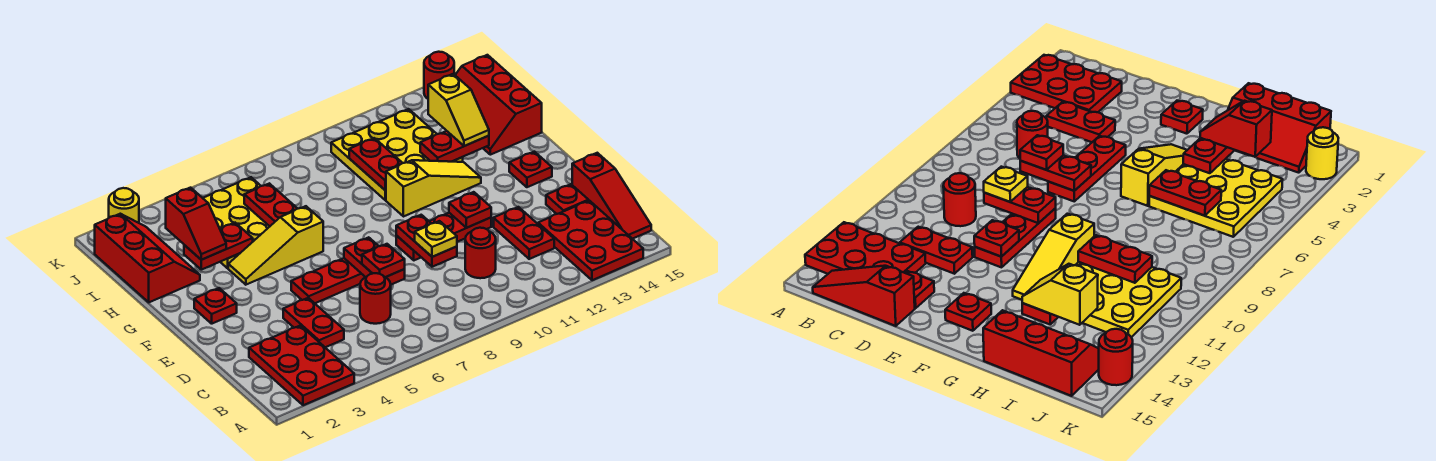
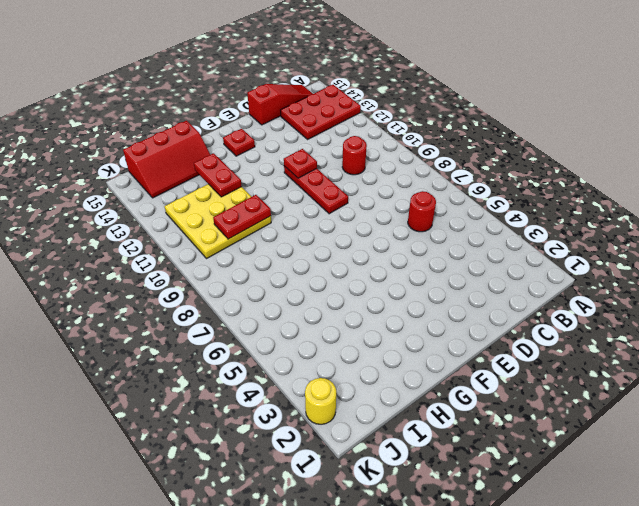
none -> red 2x3 plate [249,326,354,405]
none -> red 1x2 plate [283,298,344,347]
none -> red 1x2 plate [494,207,554,259]
none -> red 1x1 plate [546,184,588,214]

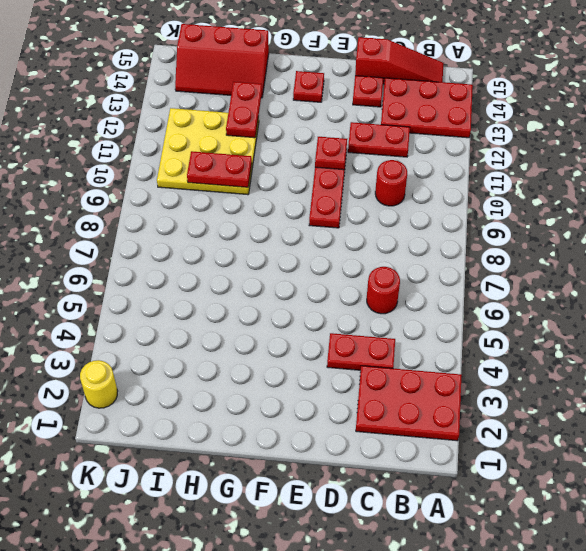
none -> red 1x3 plate [291,258,365,303]
none -> red 1x1 plate [194,288,237,324]
none -> yellow 1x3 slope [228,206,323,285]
none -> yellow 1x3 slope [386,160,481,217]

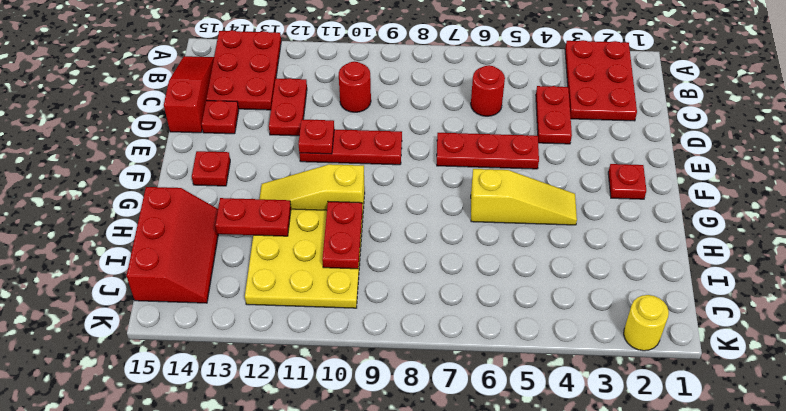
none -> red 2x3 slope [95,214,200,302]
none -> yellow 3x3 plate [203,177,270,268]
none -> red 1x1 round brick [424,52,454,99]
none -> red 1x2 plate [344,237,405,285]

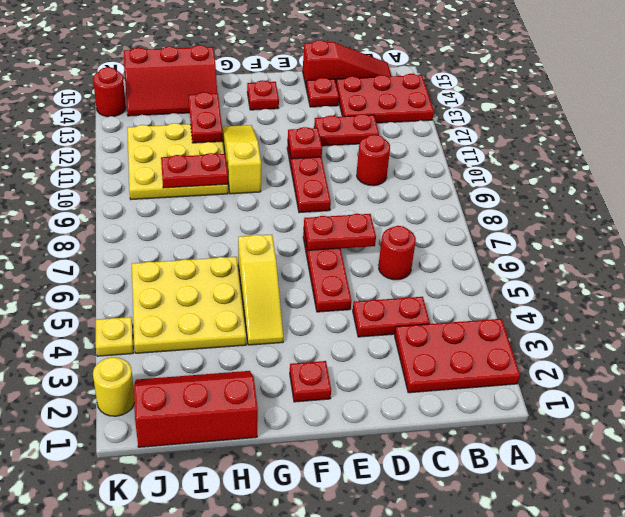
yellow 1x1 plate [96,317,133,356] -> yellow 1x1 plate moved to [415,221,457,257]
none -> red 1x2 plate [396,215,457,267]
none -> red 1x2 plate [184,223,253,270]
none -> red 1x2 plate [244,183,298,226]
none -> red 1x1 plate [362,244,405,277]

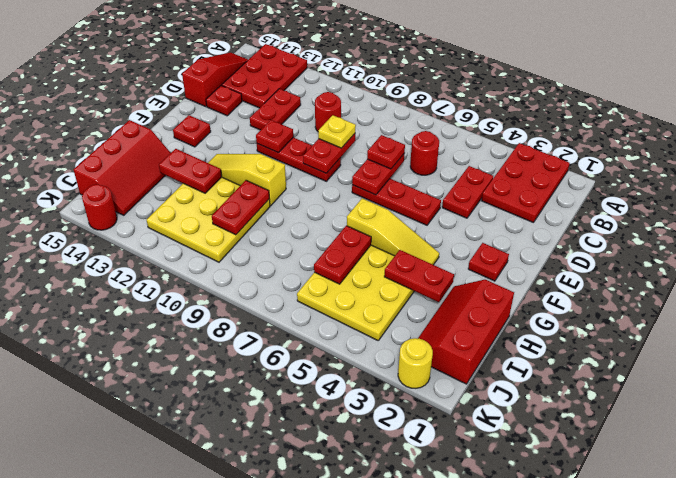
none -> red 1x2 slope [166,188,226,260]
none -> yellow 1x2 slope [428,74,489,146]

